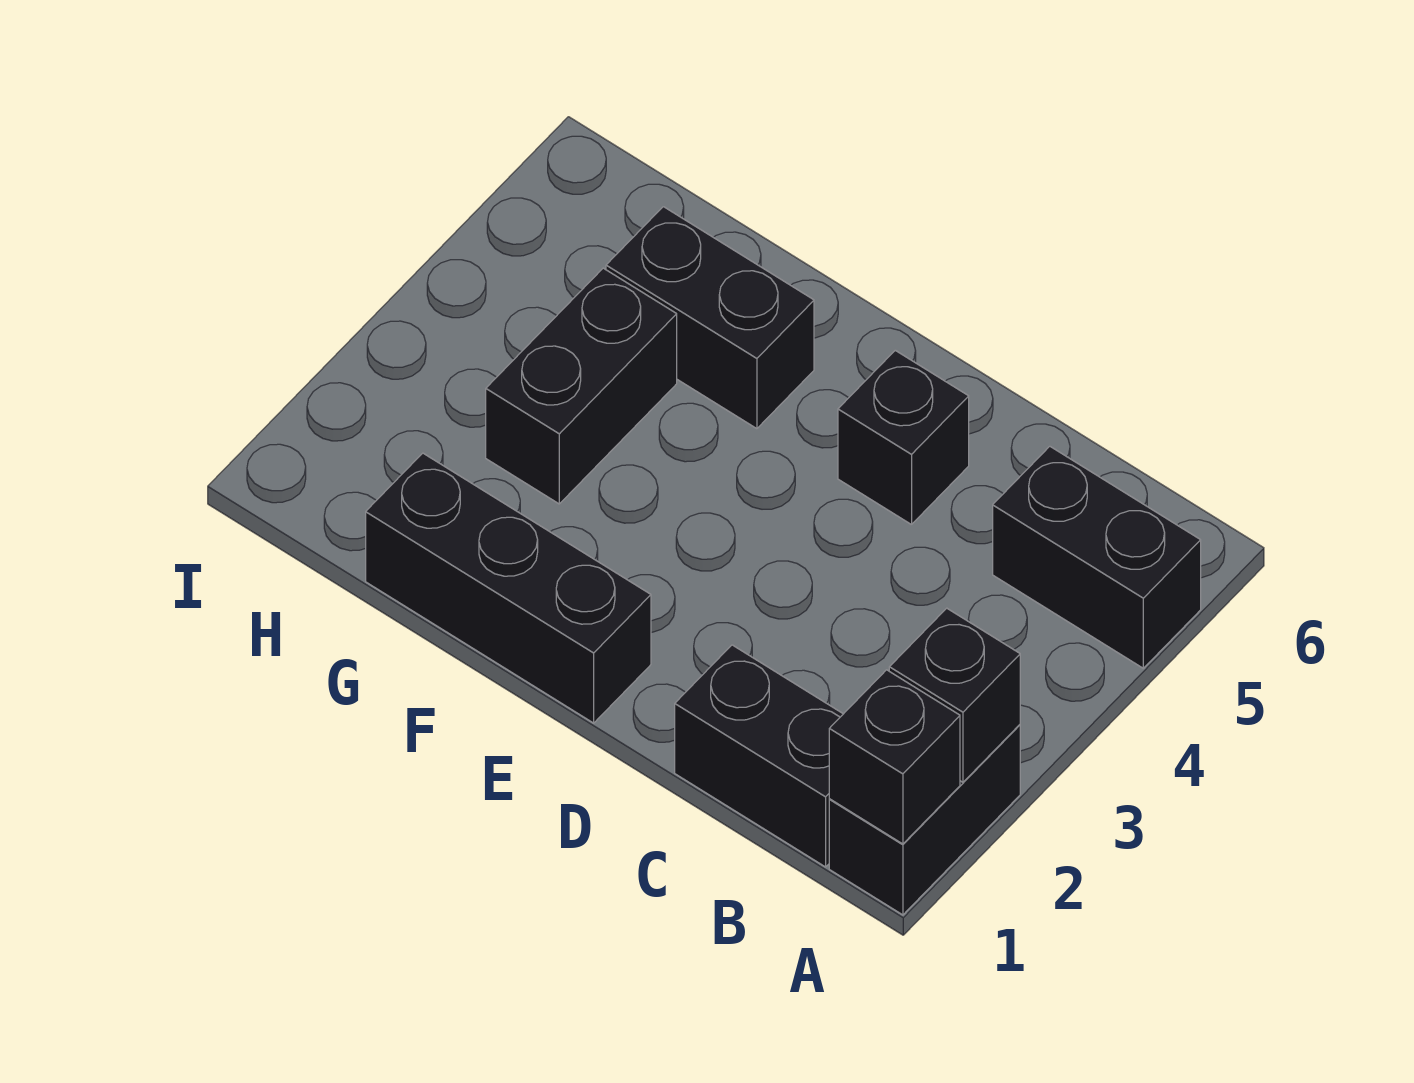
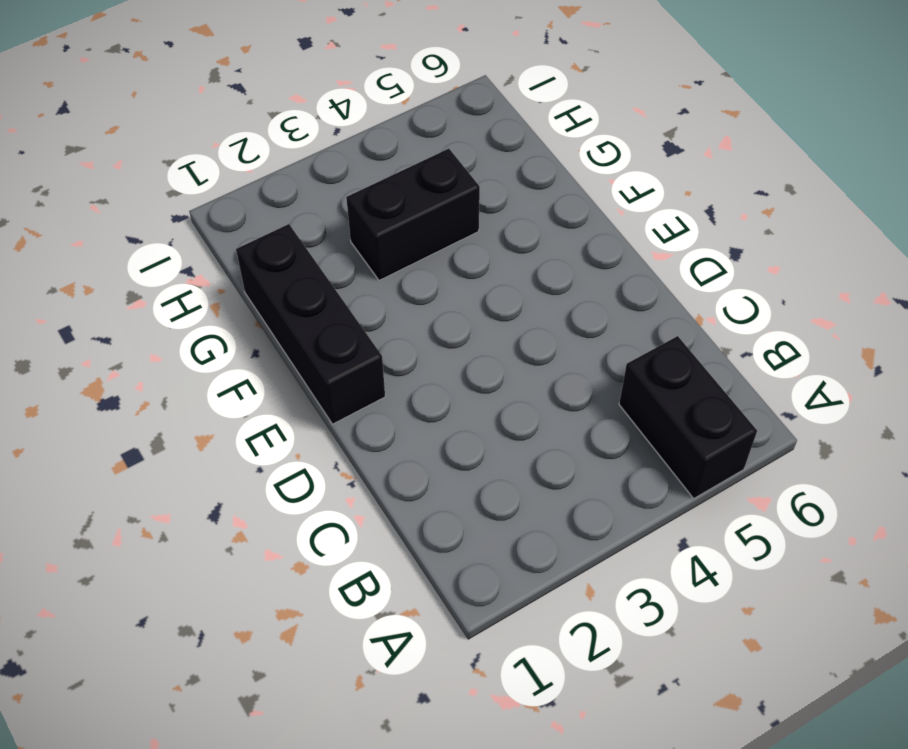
none -> black 1x2 brick [829,725,1020,915]
none -> black 1x2 brick [675,645,843,867]

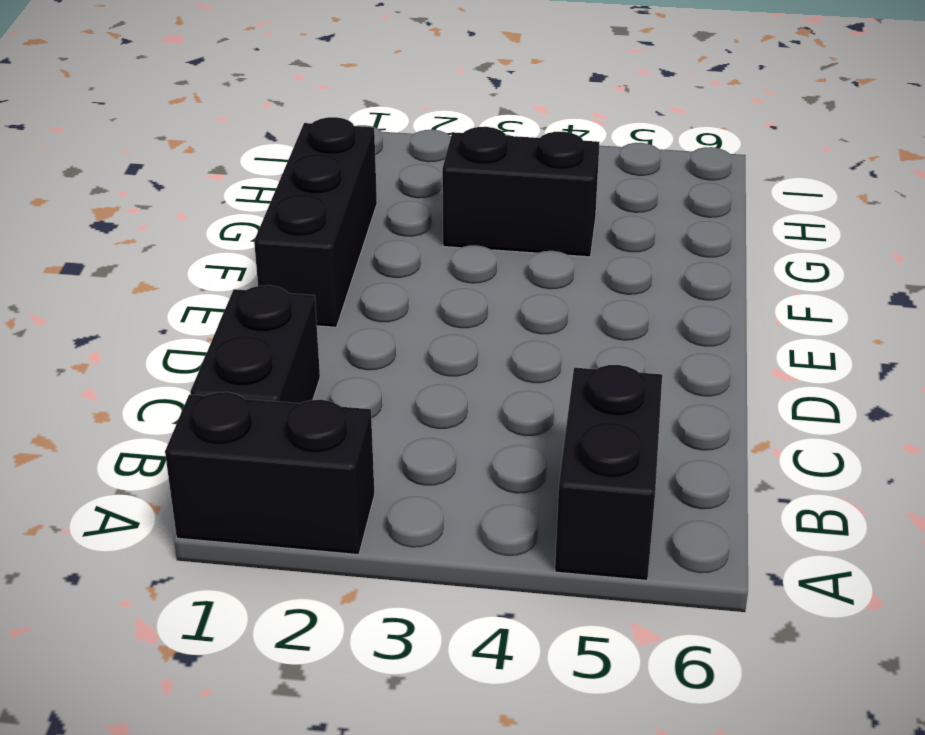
none -> black 1x1 brick [838,350,969,525]
none -> black 1x2 brick [606,207,814,429]

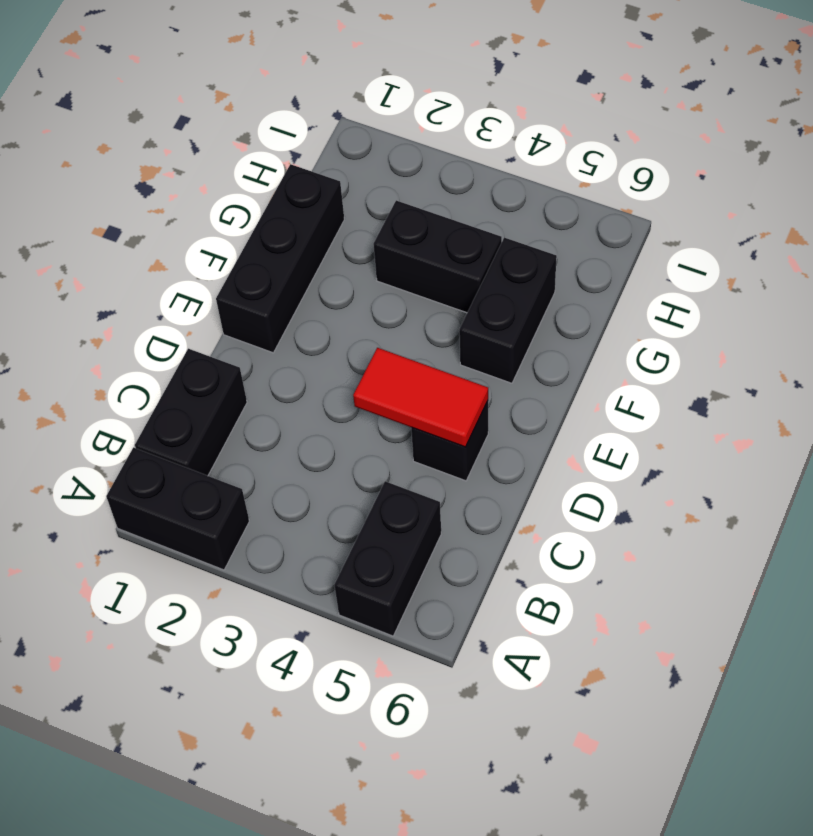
red 1x2 tile [353,348,488,447] -> none
none -> black 1x1 brick [829,670,960,844]
none -> black 1x1 brick [889,608,1020,782]

